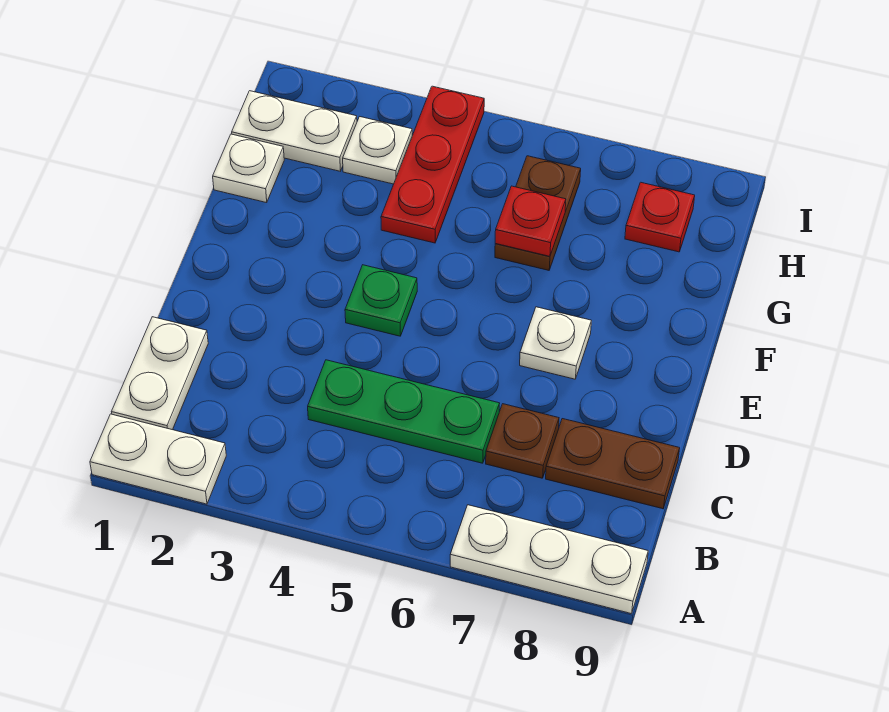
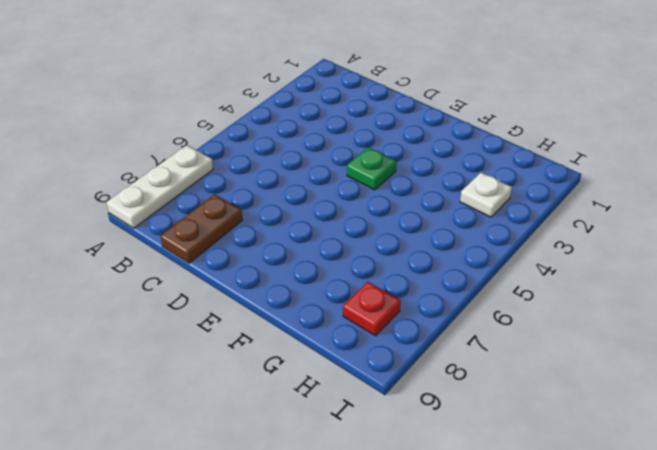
none -> white 1x2 plate [90,414,226,504]
none -> white 1x2 plate [112,317,208,430]
none -> green 1x3 plate [308,360,500,463]

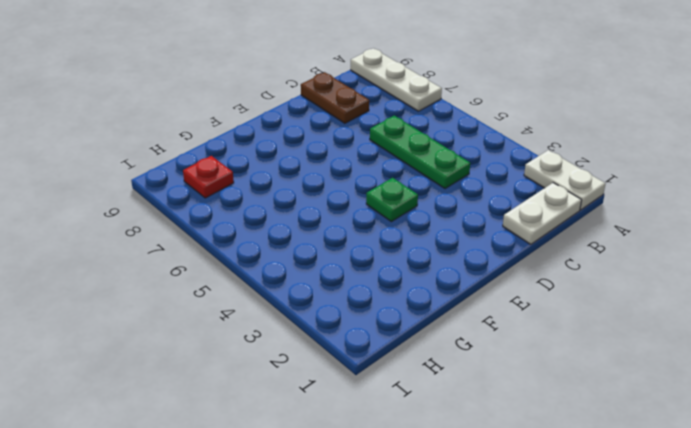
none -> brown 1x1 plate [486,404,559,478]
none -> white 1x1 plate [520,307,591,379]
none -> white 1x1 plate [213,134,284,203]

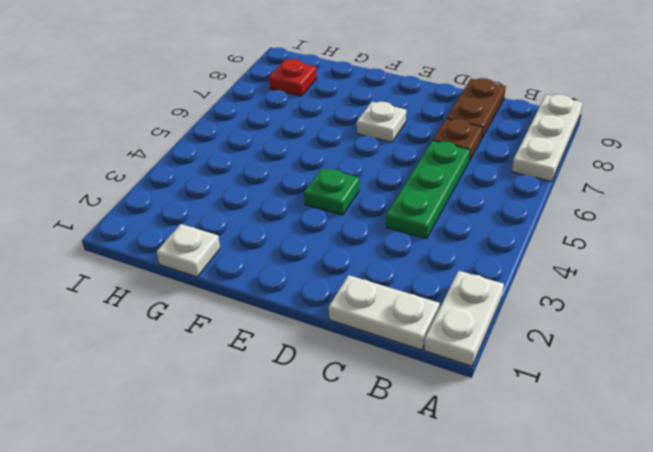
none -> red 1x3 plate [381,86,484,243]
none -> brown 1x2 plate [495,156,581,270]
none -> white 1x2 plate [232,91,357,171]

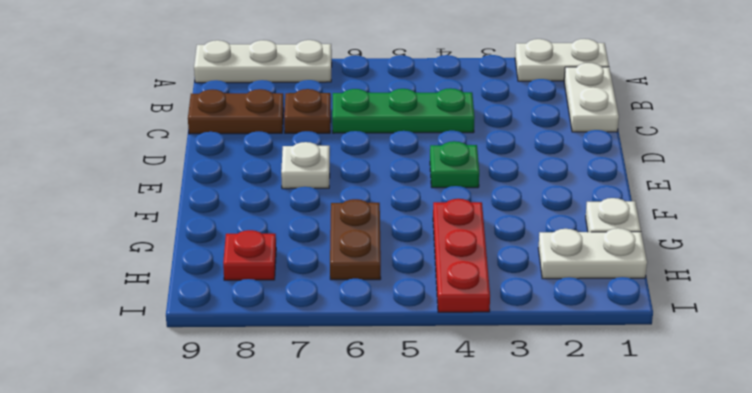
none -> white 1x1 plate [343,117,412,184]
none -> red 1x1 plate [495,186,566,256]

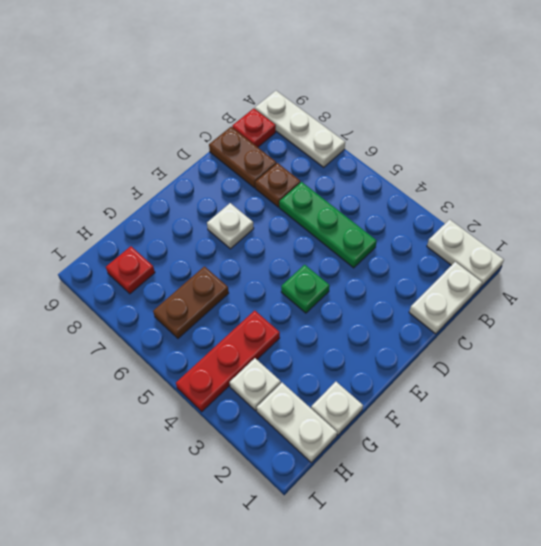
red 1x1 plate [232,108,276,147] -> red 1x1 plate moved to [495,186,566,256]

